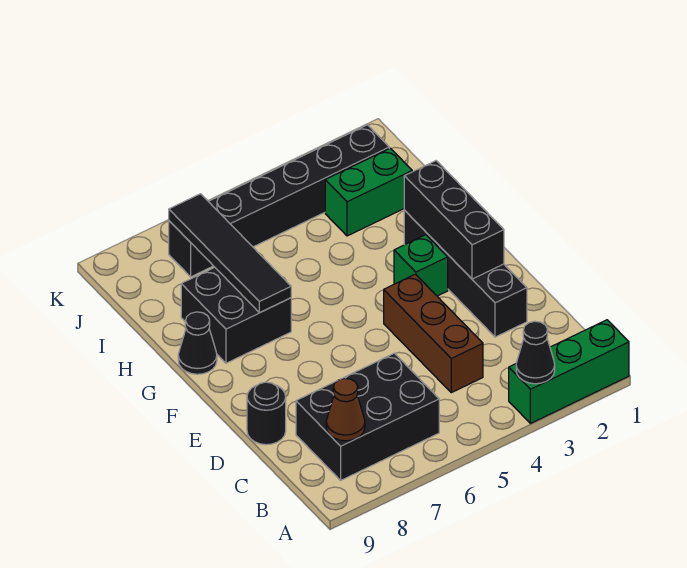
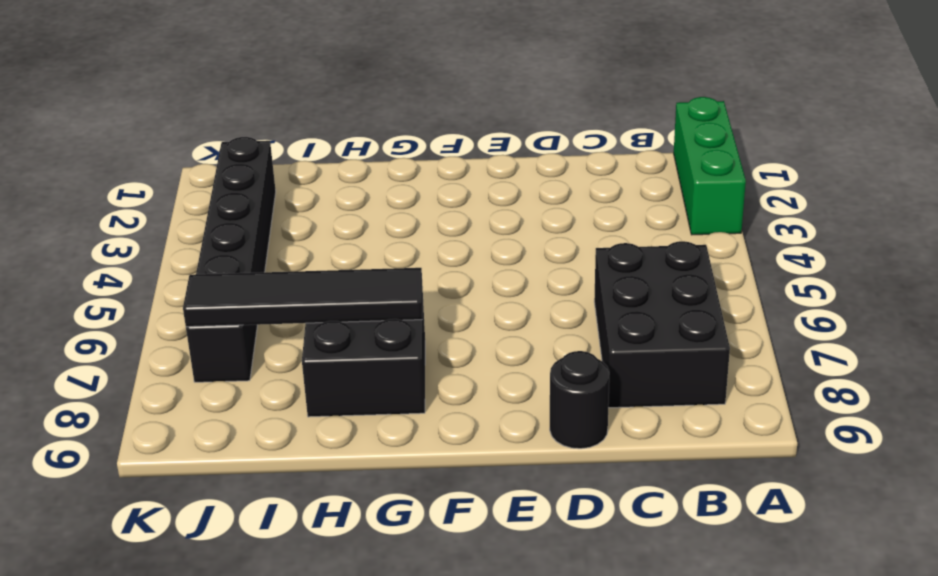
none -> brown 1x3 brick [384,274,483,393]
none -> black 1x4 brick [404,211,527,337]
none -> green 1x1 brick [394,235,448,296]

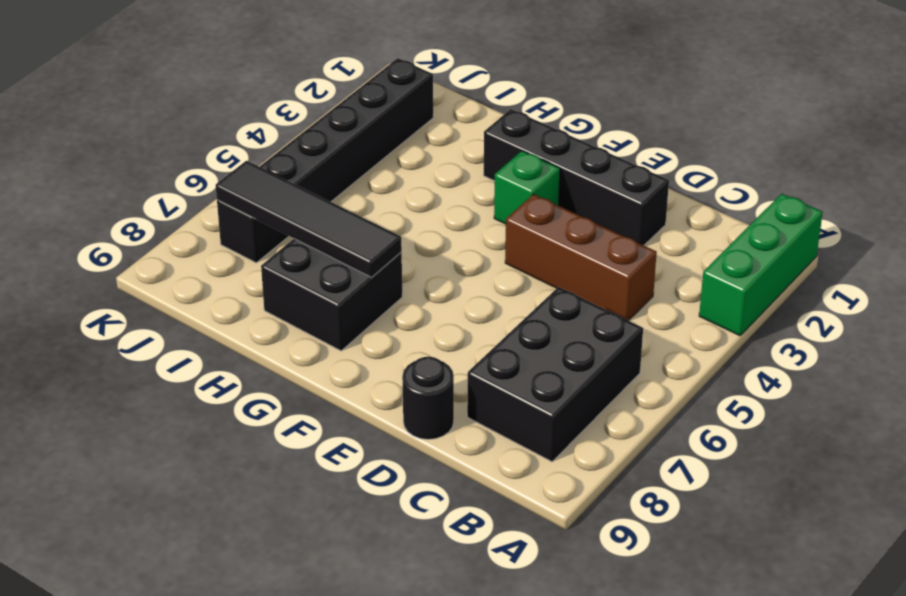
none -> black 1x1 cone [178,312,217,374]
none -> green 1x2 brick [325,148,412,236]
none -> black 1x1 cone [516,321,555,384]

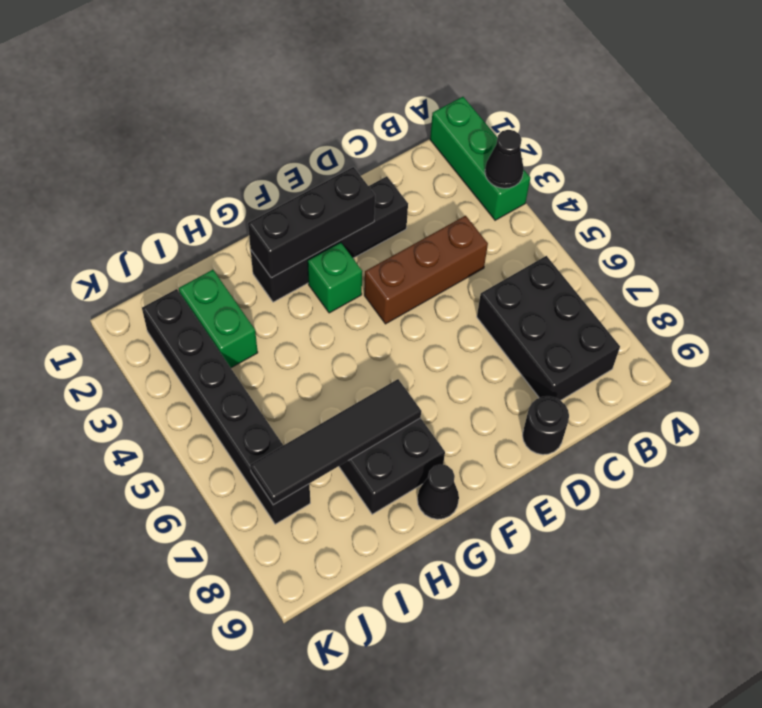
none -> brown 1x1 cone [326,378,365,441]

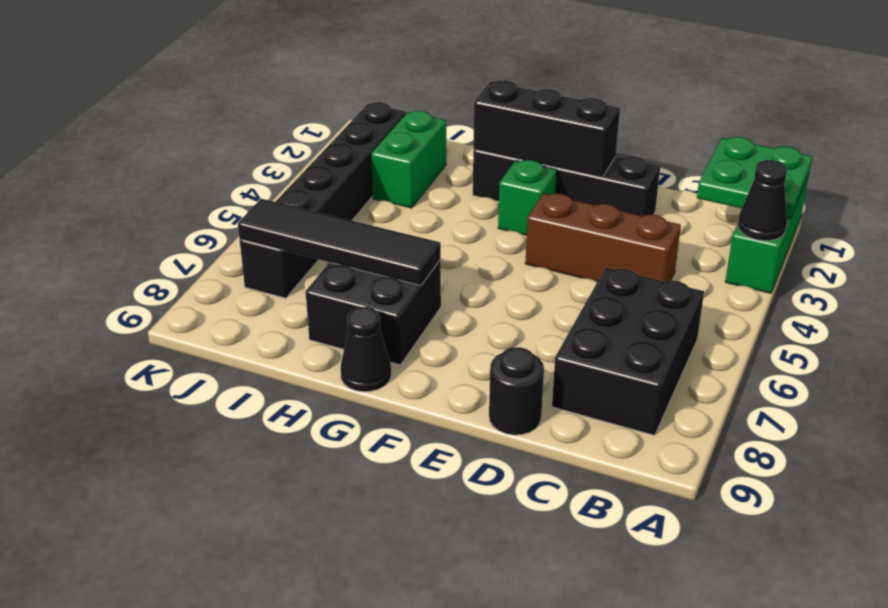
green 2x2 plate [697,137,812,219] -> none
none -> brown 1x1 cone [326,378,365,441]

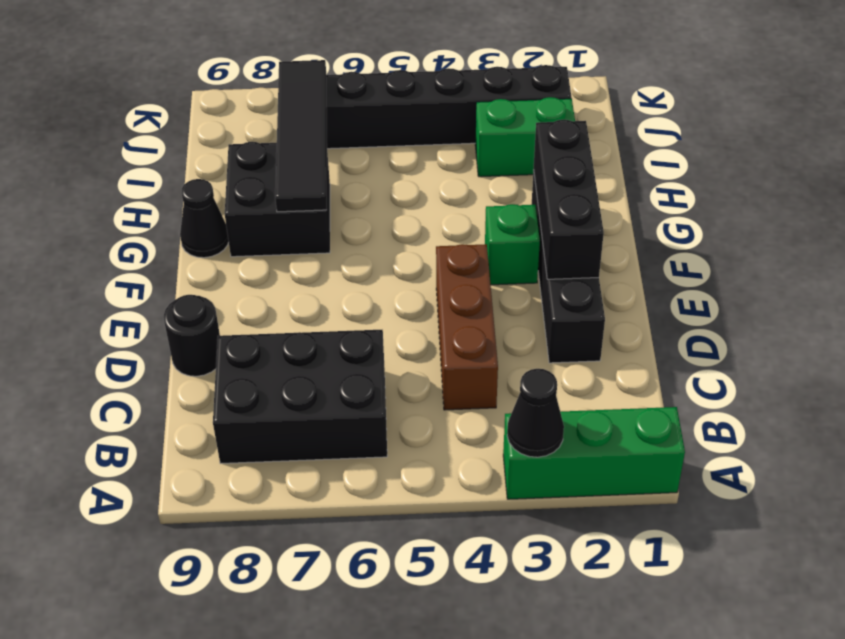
none -> brown 1x1 cone [326,378,365,441]

